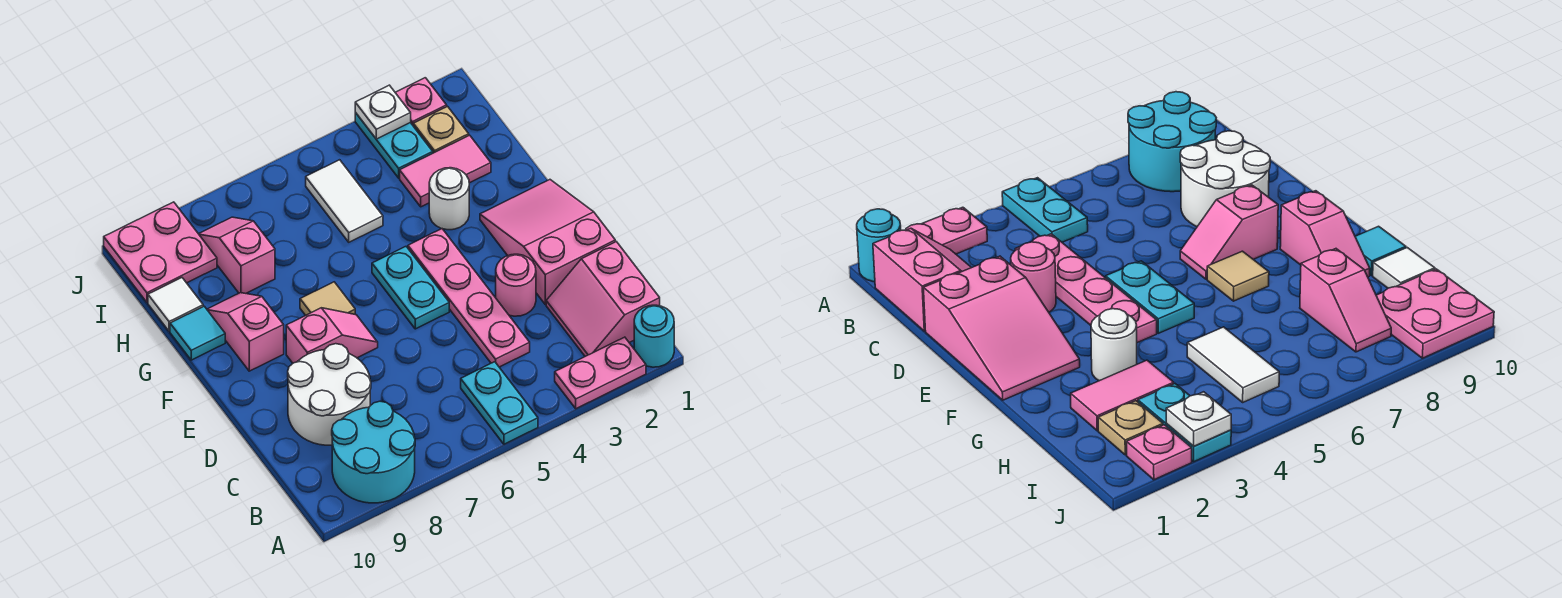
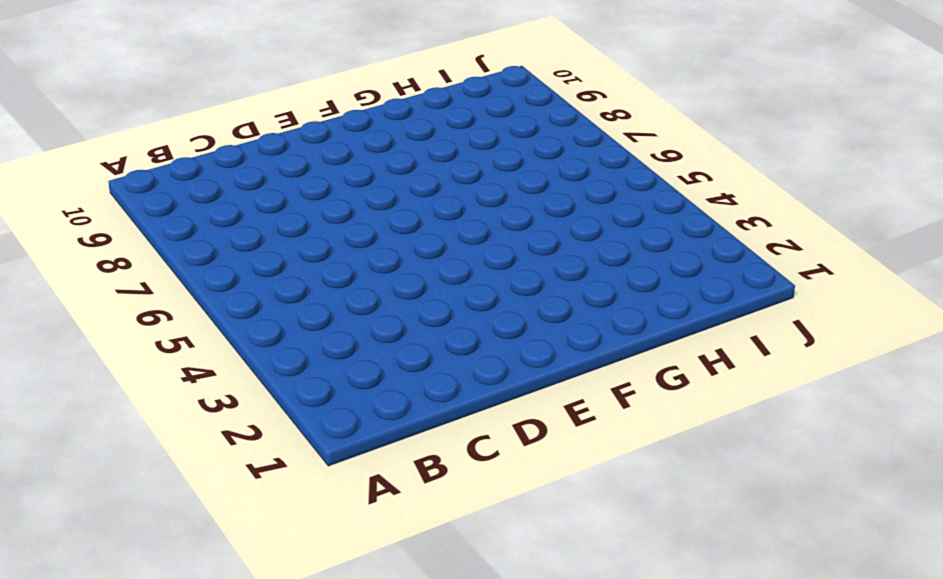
none -> cyan 1x1 round brick [634,305,674,367]
none -> pink 1x2 plate [555,337,646,409]
none -> cyan 1x2 plate [461,362,538,444]

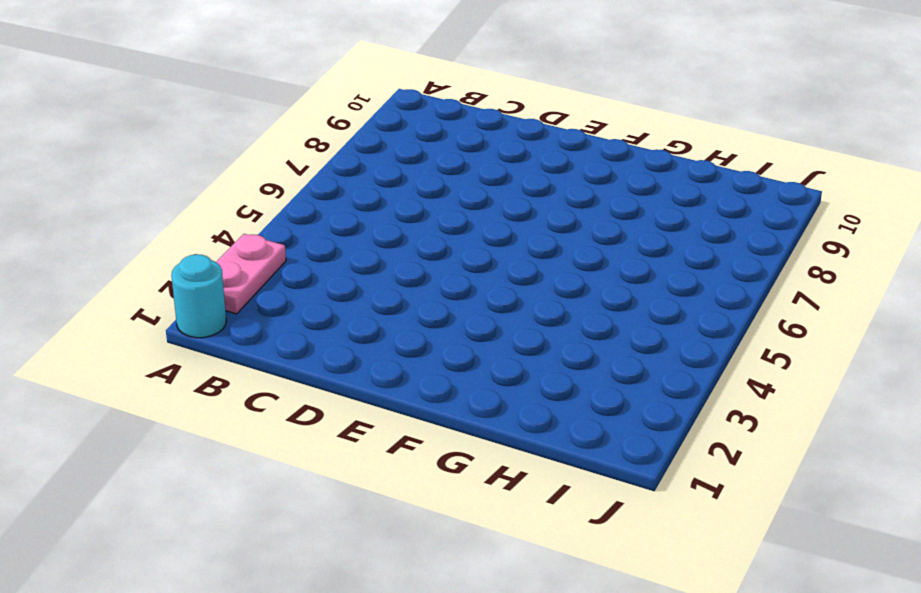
none -> cyan 1x2 plate [461,362,538,444]
none -> cyan 2x2 round brick [332,401,415,503]
none -> pink 2x2 slope [546,242,660,356]

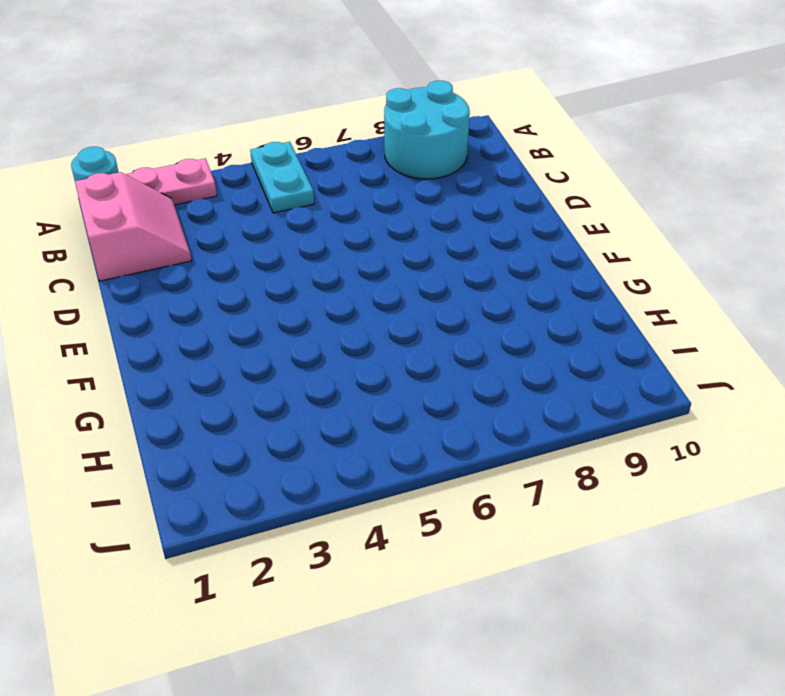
none -> pink 1x4 plate [408,229,530,367]
none -> white 2x2 round brick [288,344,371,445]
none -> pink 2x3 slope [480,180,615,304]

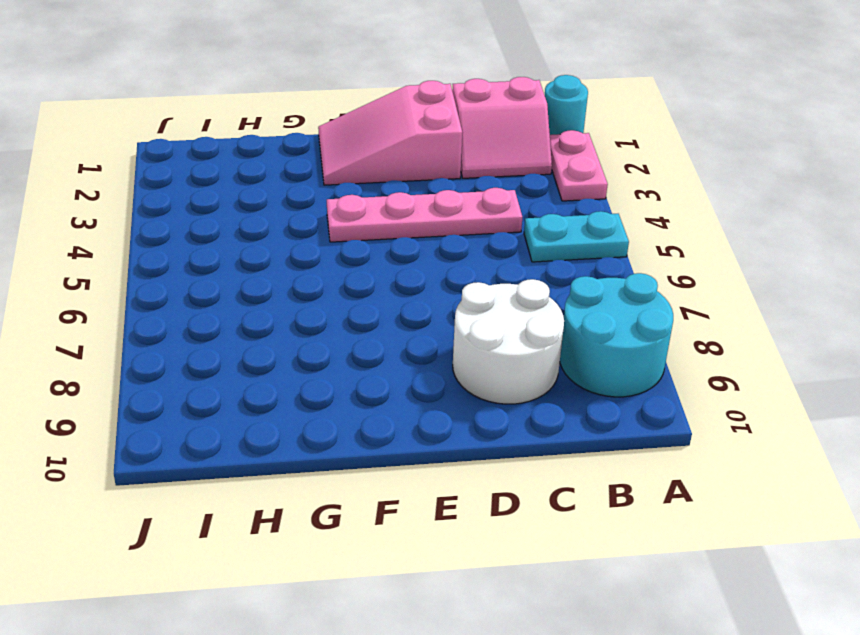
none -> pink 1x1 round brick [496,254,536,316]
none -> cyan 1x2 plate [372,247,449,329]
none -> pink 1x2 slope [286,308,378,363]

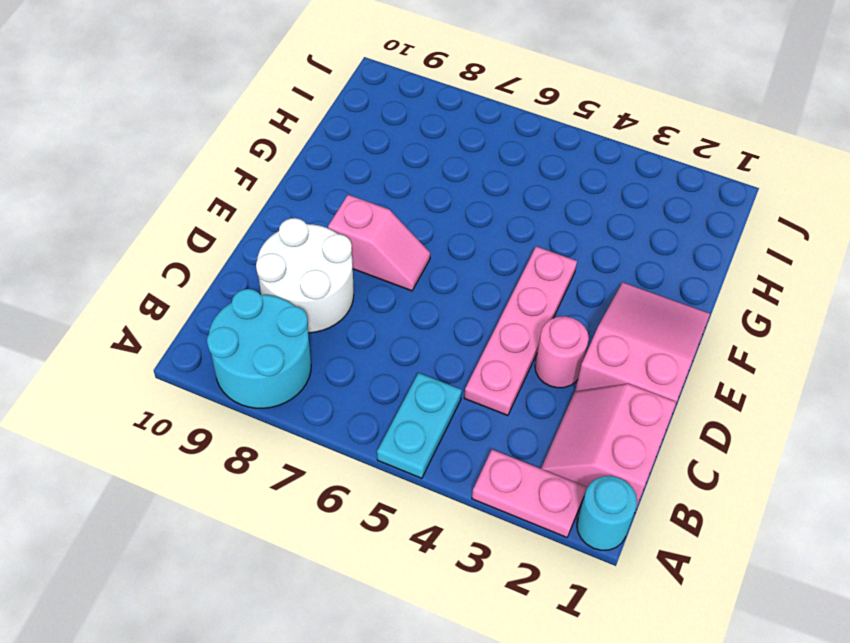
none -> cyan 1x2 plate [372,247,449,329]
none -> tan 1x1 tile [300,282,355,315]
none -> pink 1x2 slope [207,293,284,371]

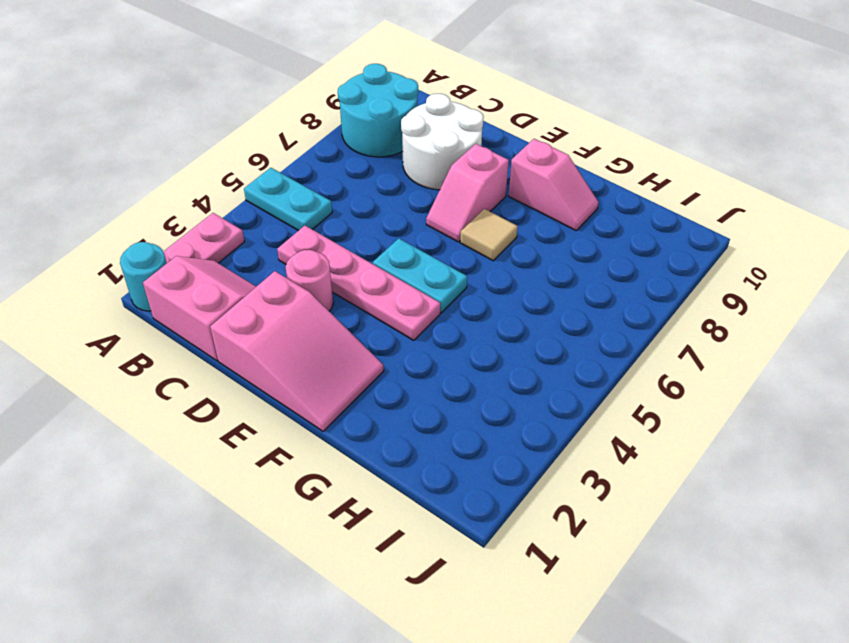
none -> white 1x1 round brick [429,168,469,230]
none -> cyan 1x1 tile [170,306,225,360]
none -> pink 1x2 tile [400,135,491,207]

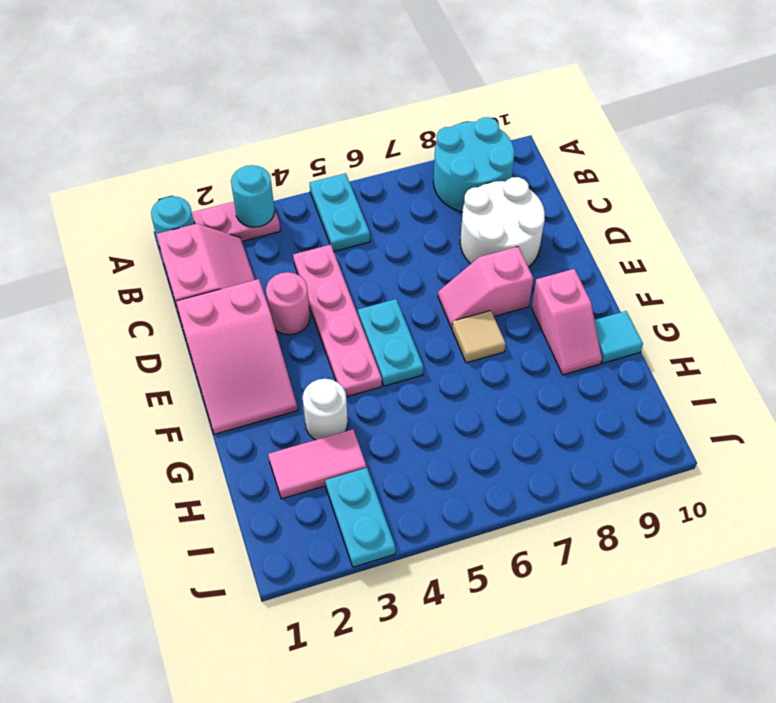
cyan 1x1 round brick [231,165,275,227] -> none
none -> white 1x2 tile [306,160,383,242]
none -> pink 1x2 slope [199,217,275,294]
none -> white 1x1 tile [148,278,203,331]

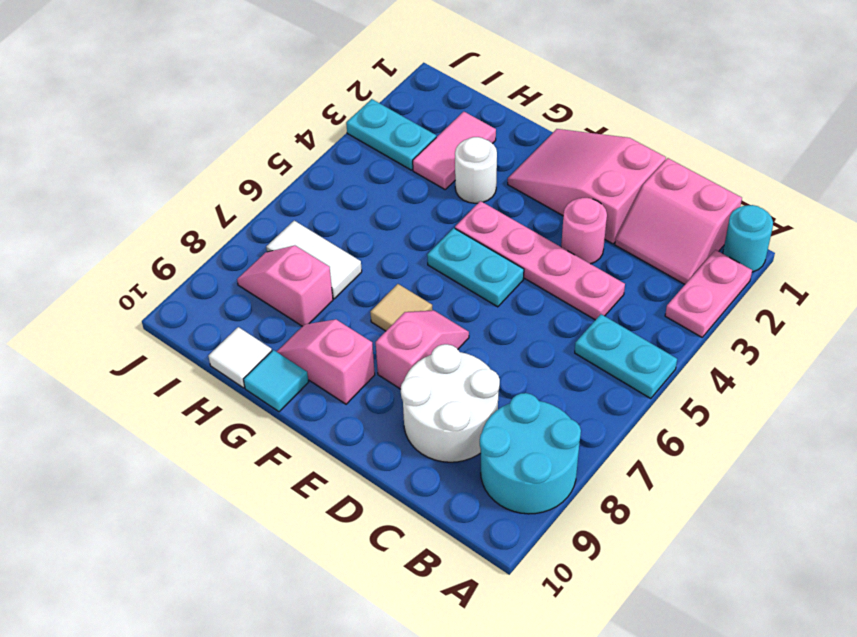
white 1x2 tile [266,221,362,299] -> white 1x2 tile moved to [306,160,383,242]
none -> tan 1x1 plate [413,107,469,153]
none -> pink 2x2 plate [104,202,217,302]
none -> pink 1x1 plate [395,78,447,125]

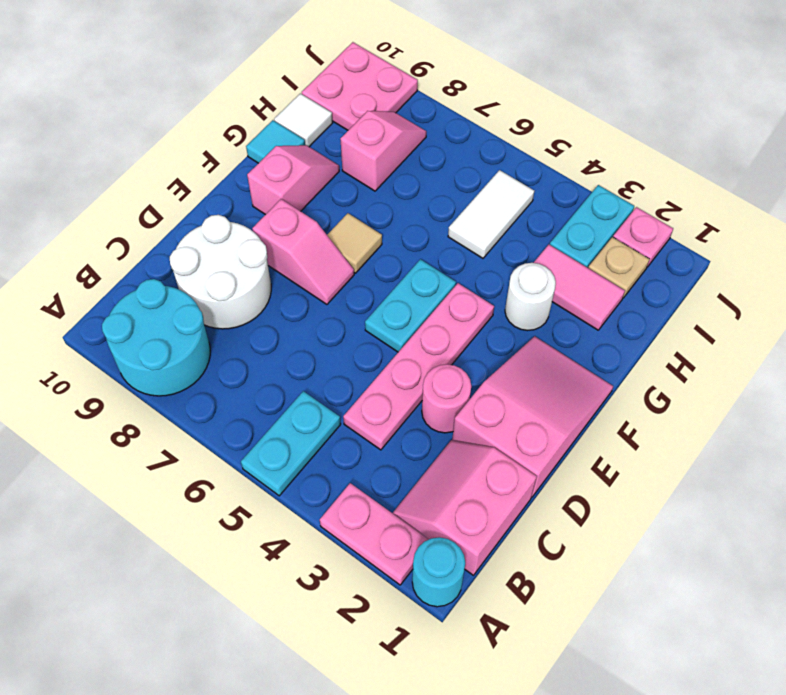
none -> white 1x1 plate [355,85,411,139]

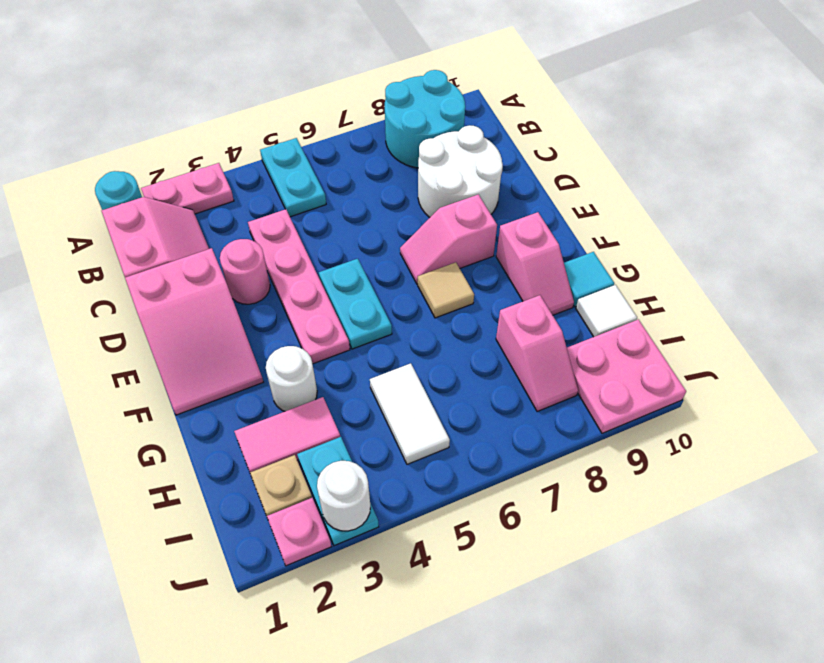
white 1x1 round brick [317,461,370,531] -> white 1x1 plate [355,85,411,139]

